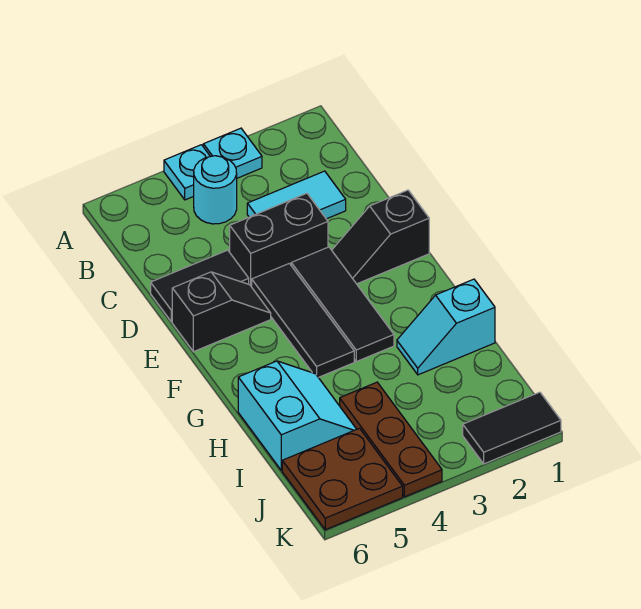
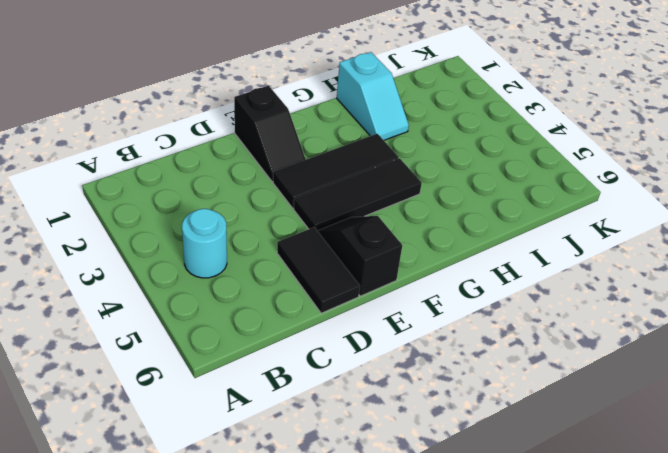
none -> cyan 1x1 plate [203,128,262,178]
none -> cyan 1x1 plate [164,145,210,200]
none -> cyan 1x2 tile [247,171,346,219]

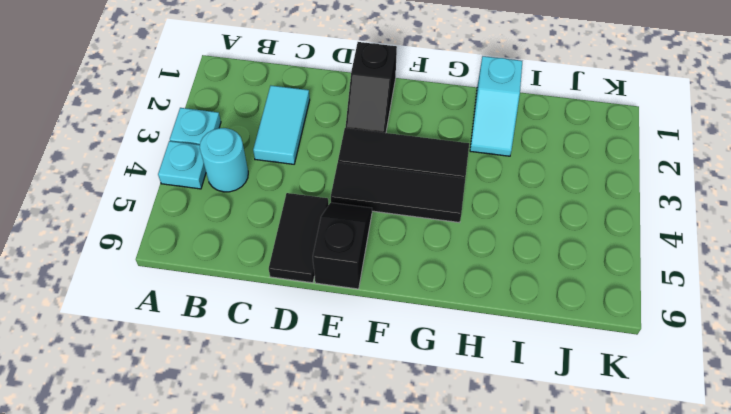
none -> black 1x2 brick [230,193,328,287]
none -> cyan 2x2 slope [238,361,357,470]
none -> brown 1x3 plate [340,382,442,497]

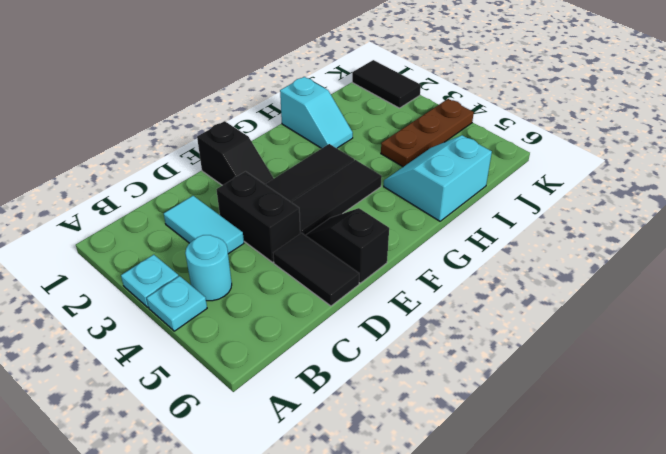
none -> brown 2x2 plate [282,428,403,530]

